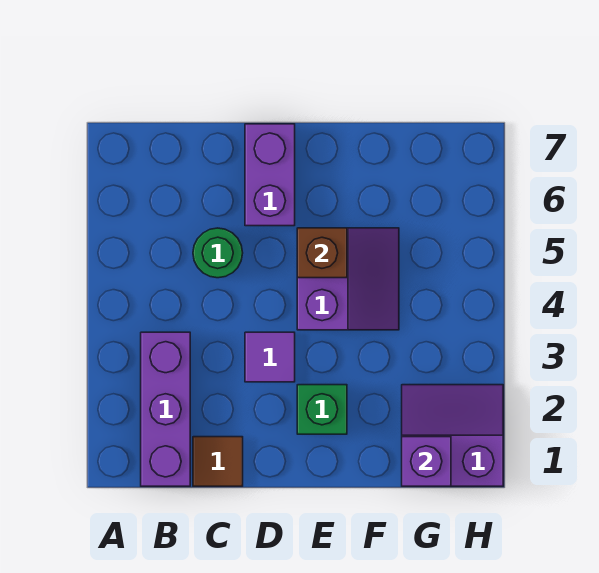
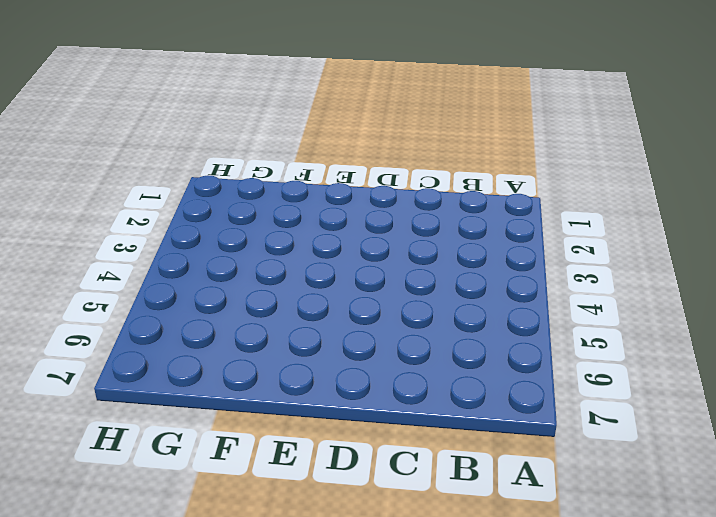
none -> purple 1x3 brick [141,332,190,486]
none -> brown 1x1 tile [193,437,243,486]

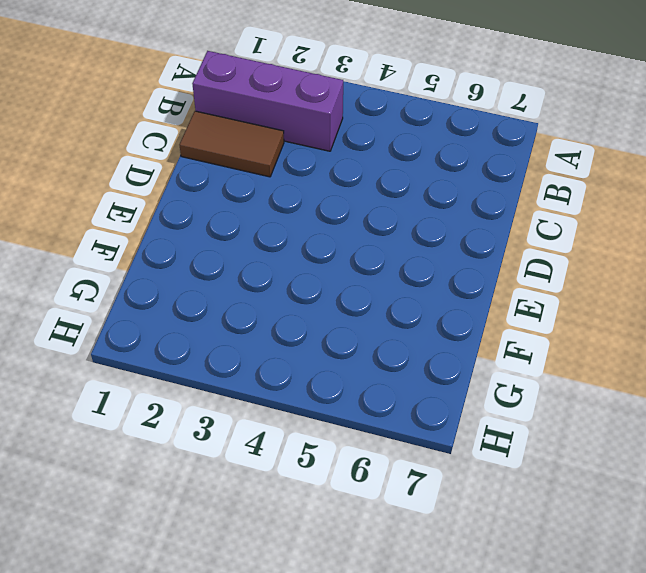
brown 1x2 tile [180,111,284,177] -> brown 1x1 tile [193,437,243,486]
none -> green 1x1 round brick [193,228,243,278]
none -> purple 1x1 tile [245,332,295,382]

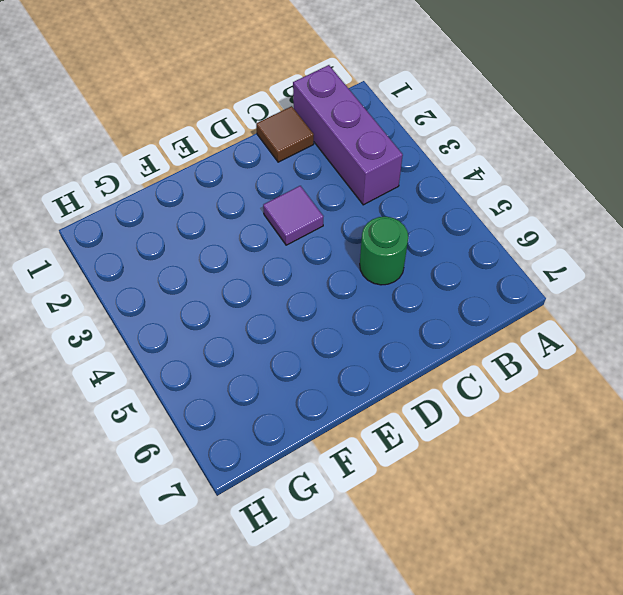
none -> purple 1x2 brick [245,124,295,226]
none -> green 1x1 brick [297,385,347,434]

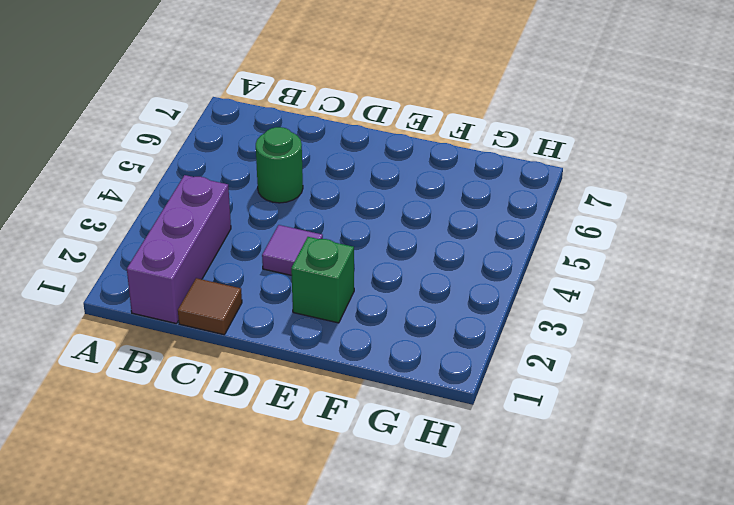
none -> purple 1x2 brick [245,124,295,226]
none -> purple 2x2 slope [297,228,399,330]

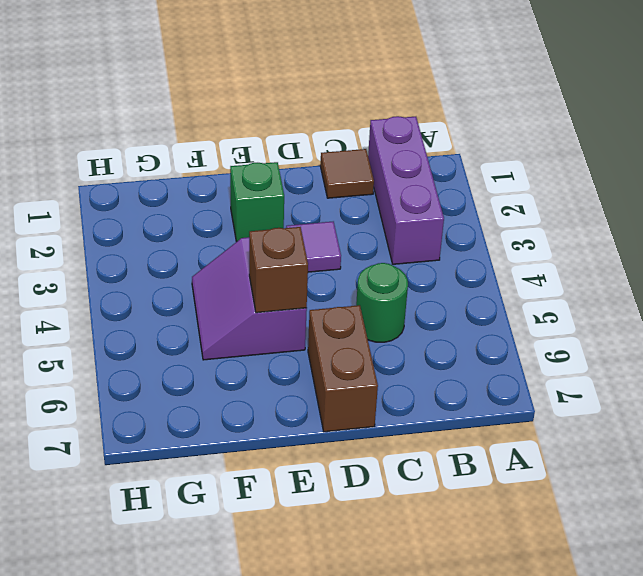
brown 1x2 brick [308,305,378,432] -> purple 1x2 brick [245,124,295,226]
none -> purple 2x2 slope [402,385,503,486]
none -> purple 1x1 brick [402,437,451,486]

